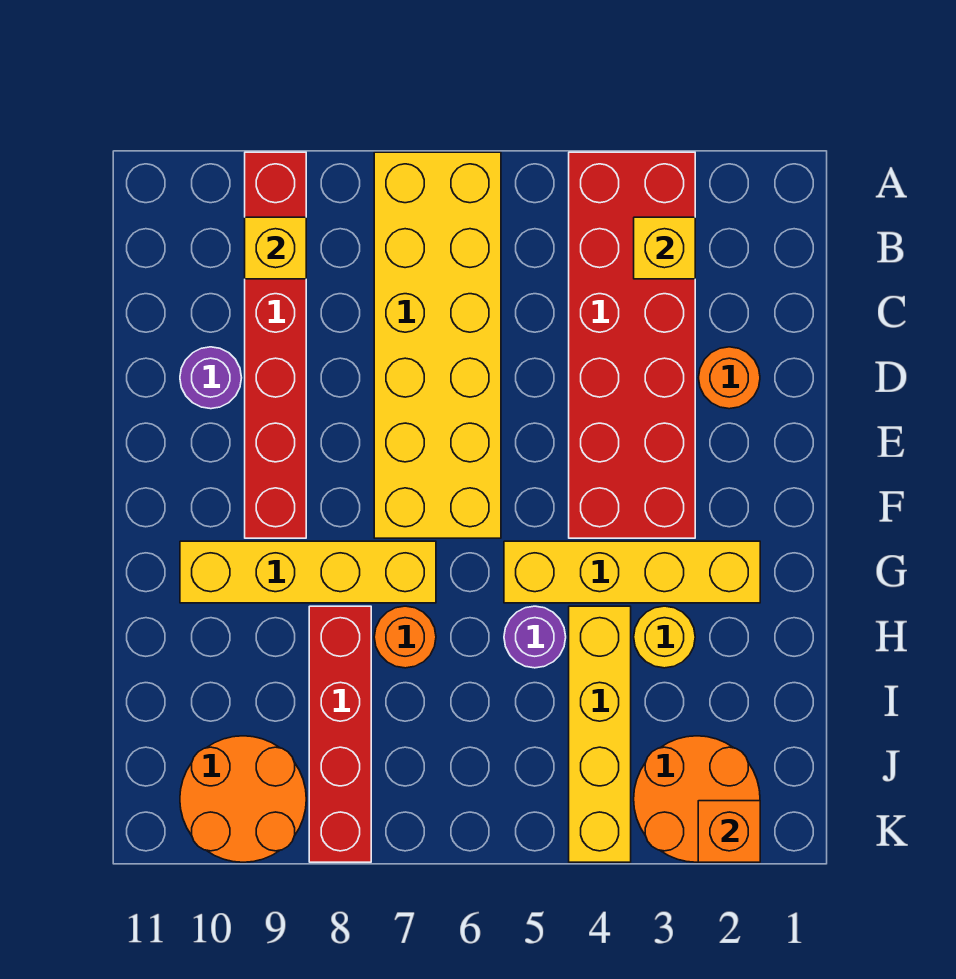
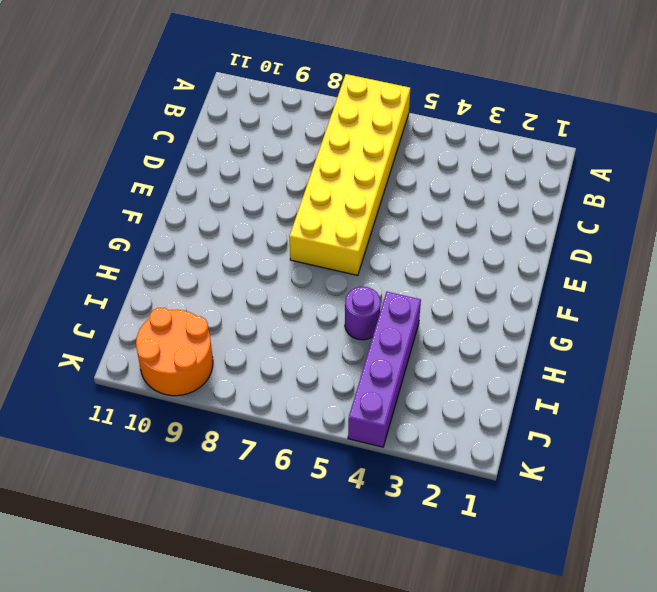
purple 1x4 brick [348,292,421,447] -> yellow 1x4 brick [569,606,631,862]
none -> red 2x6 brick [569,152,695,538]
none -> red 1x6 brick [245,152,306,538]
none -> orange 1x1 round brick [698,347,760,409]

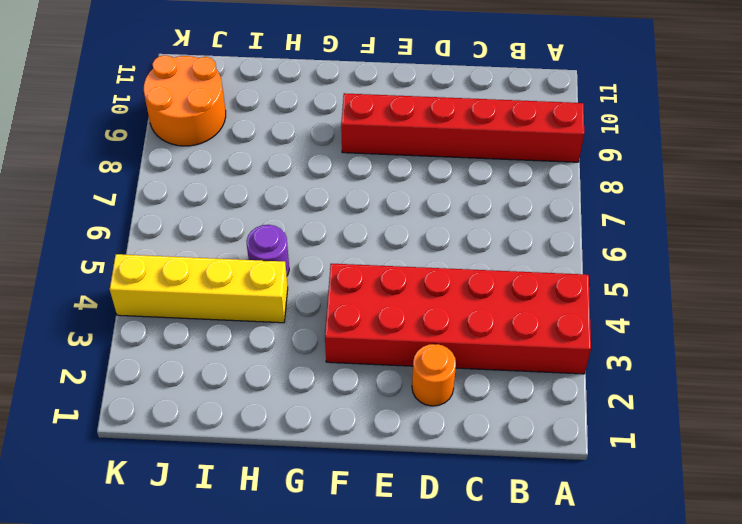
none -> yellow 2x6 brick [374,152,501,538]
none -> purple 1x1 round brick [180,347,242,409]
none -> yellow 1x4 brick [504,541,760,603]

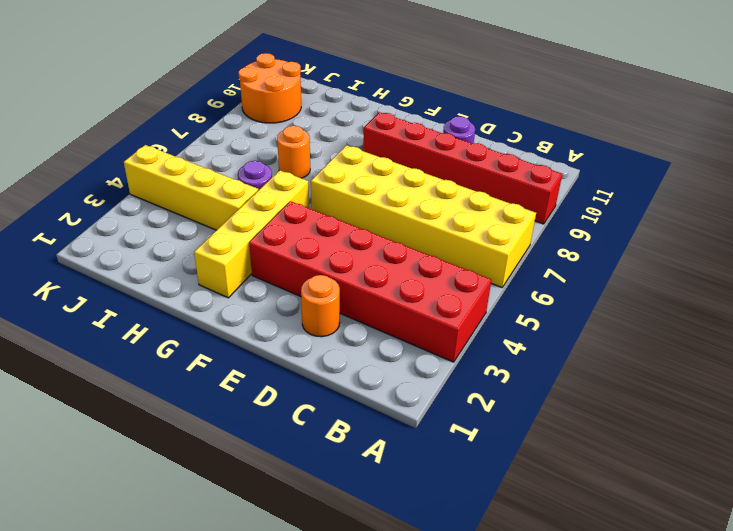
none -> yellow 1x4 brick [180,541,436,603]
none -> yellow 1x1 round brick [634,606,695,668]
none -> red 1x4 brick [309,606,371,862]

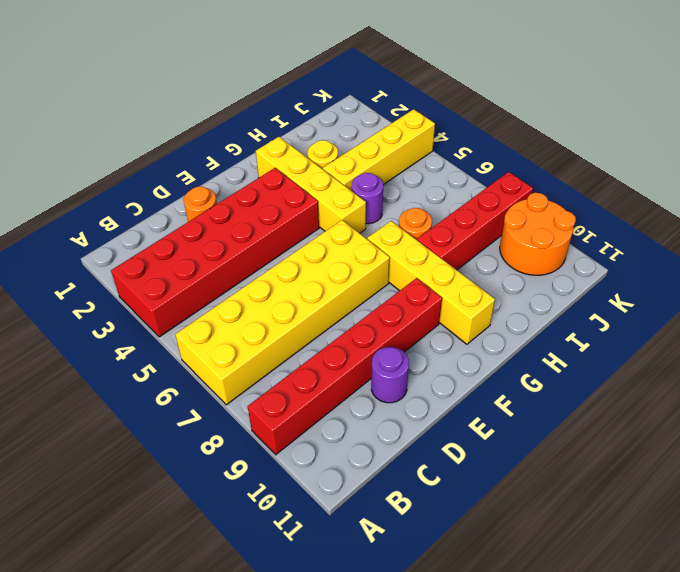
none -> orange 2x2 round brick [634,736,760,862]
none -> yellow 1x1 brick [634,217,695,279]
none -> yellow 1x1 brick [245,217,306,279]

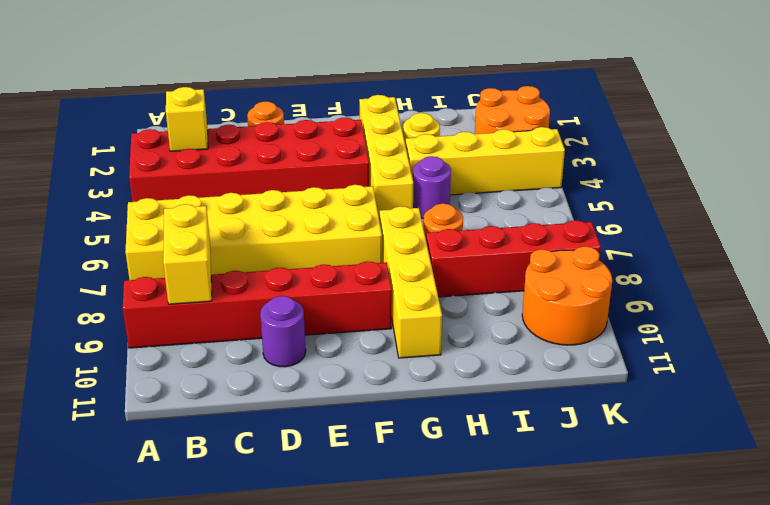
yellow 1x2 brick [163,204,212,304] -> yellow 1x1 brick [245,217,306,279]
none -> orange 1x1 brick [698,801,760,862]

